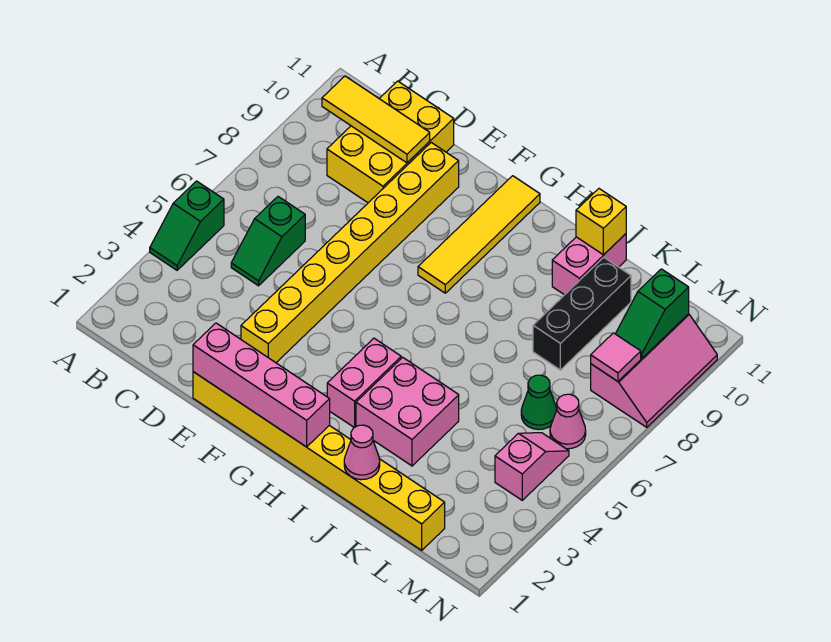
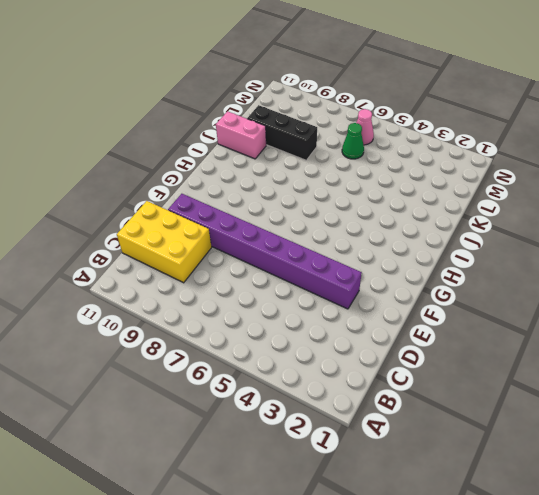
purple 1x8 brick [168,194,362,309] -> yellow 1x8 brick [241,143,459,363]
none -> green 1x2 slope [150,181,224,270]
none -> green 1x2 slope [231,197,305,286]
none -> yellow 1x8 brick [193,372,445,550]

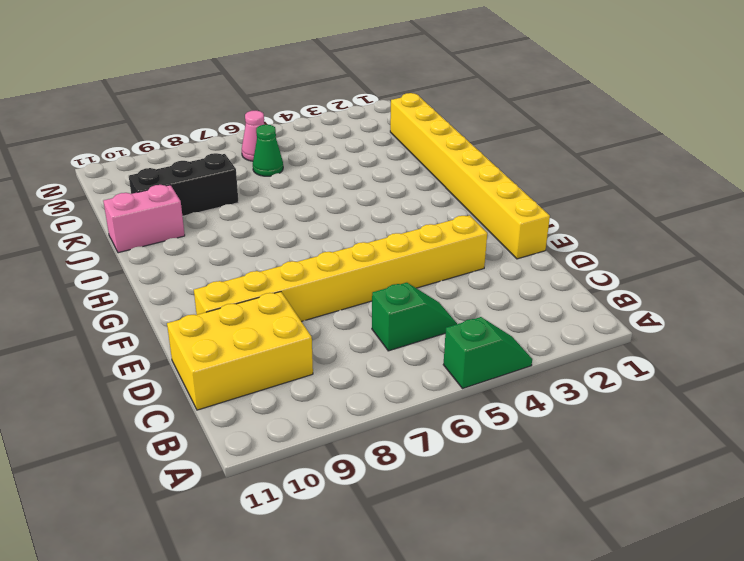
none -> yellow 1x4 tile [418,176,540,293]
none -> pink 1x2 brick [327,338,401,428]
none -> pink 2x2 brick [356,357,459,466]

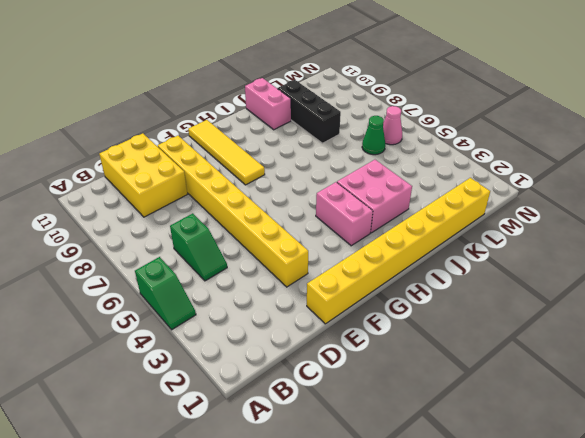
none -> pink 1x2 slope [495,433,569,500]
none -> pink 2x3 slope [591,314,717,427]
none -> yellow 1x3 tile [322,76,430,163]

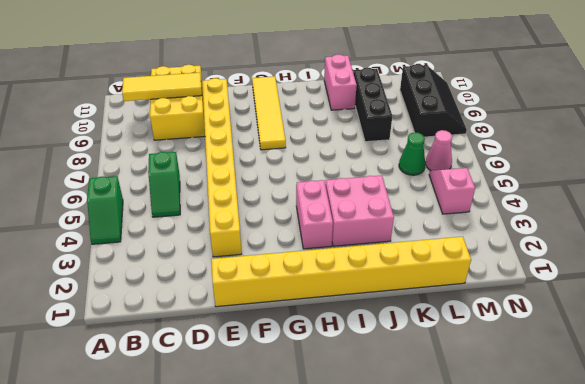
black 2x3 slope [400,64,467,137] -> pink 2x3 slope [591,314,717,427]
none -> pink 1x4 brick [193,323,330,447]
none -> pink 1x1 cone [344,425,380,480]
none -> yellow 1x1 brick [576,189,626,255]

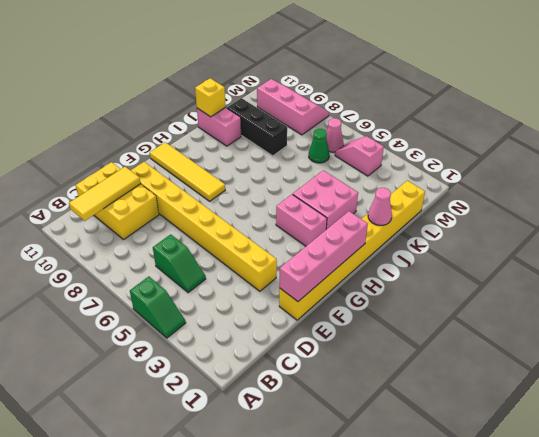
none -> pink 1x1 tile [591,333,641,381]
none -> green 1x2 slope [616,269,689,358]

